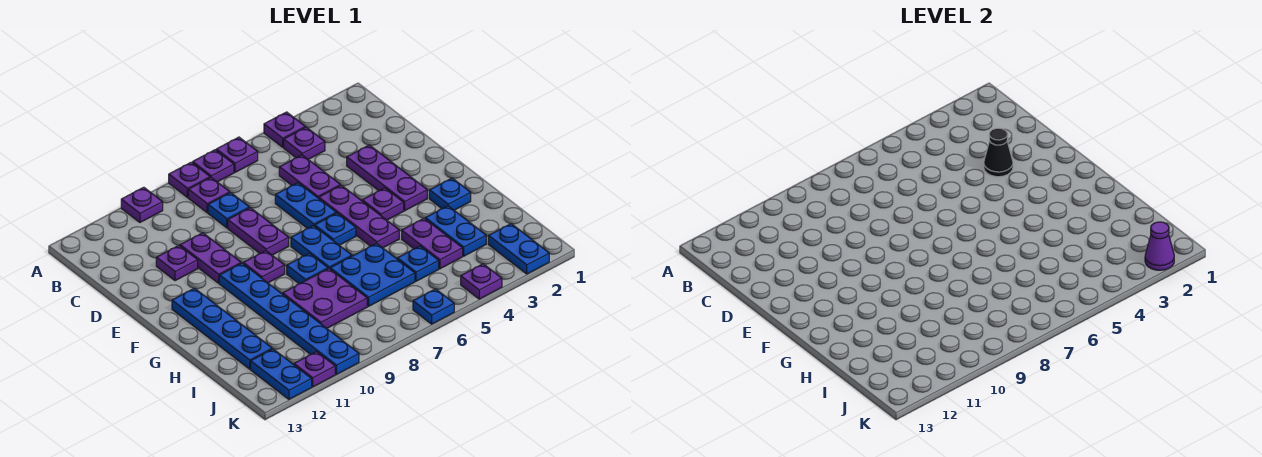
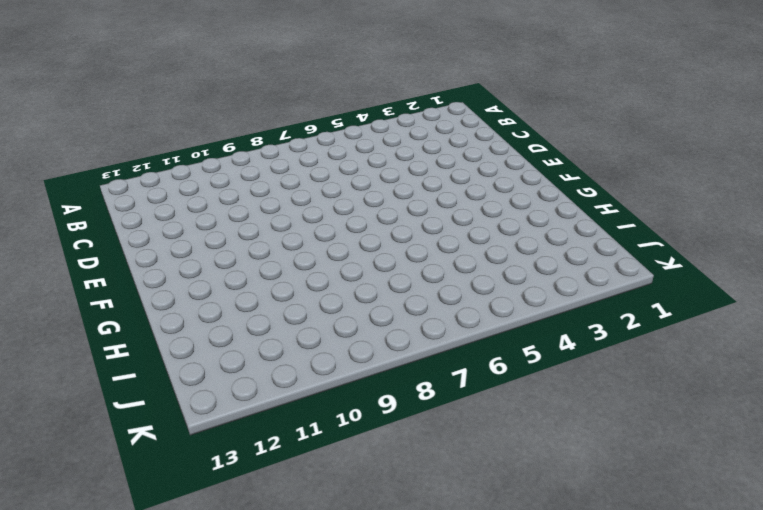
none -> purple 1x1 plate [264,112,305,147]
none -> purple 1x1 plate [216,137,258,172]
none -> purple 1x1 plate [193,150,234,182]
none -> purple 1x1 plate [169,162,210,198]

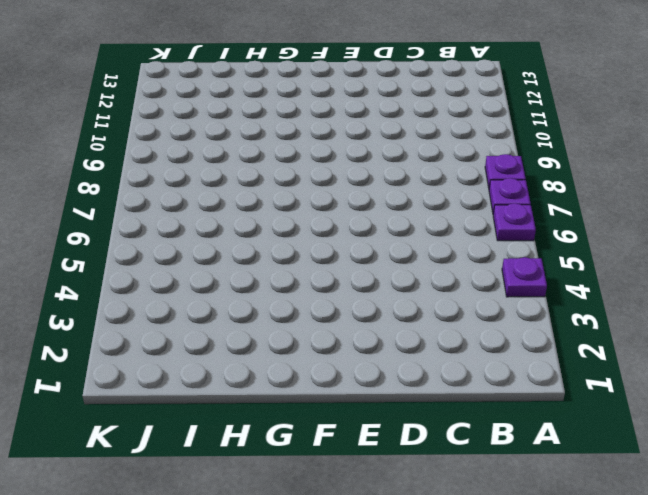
none -> purple 1x1 plate [121,187,163,222]
none -> purple 1x1 plate [284,127,325,160]
none -> purple 1x1 plate [188,178,230,213]
none -> purple 1x2 plate [279,155,341,198]

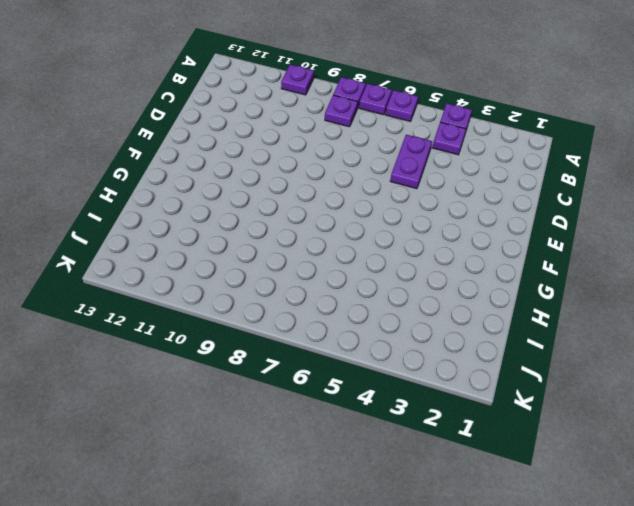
none -> blue 1x1 plate [208,193,249,228]
none -> purple 1x3 plate [347,145,427,211]
none -> blue 1x2 plate [275,183,336,229]
none -> purple 1x2 plate [228,208,289,255]

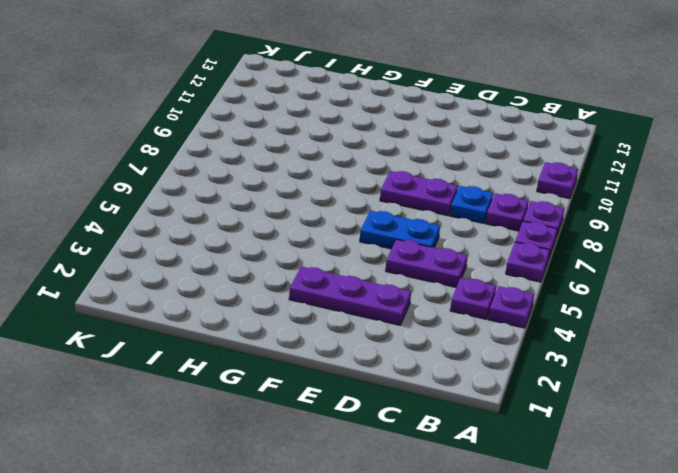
none -> purple 1x2 plate [180,233,241,283]
none -> purple 1x1 plate [156,246,198,281]
none -> purple 1x3 plate [319,185,399,248]
none -> purple 1x1 plate [362,188,404,220]

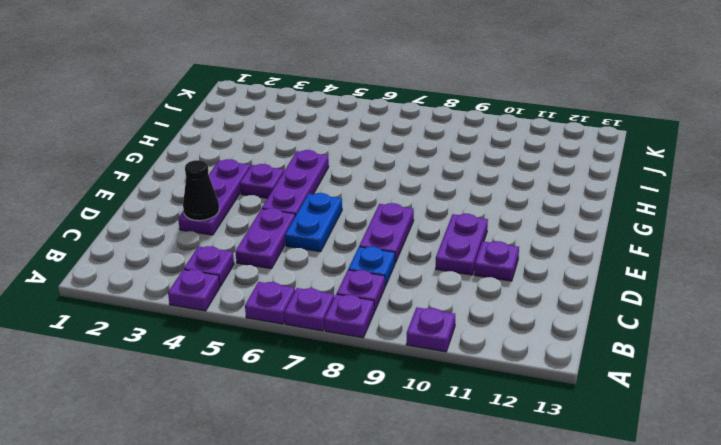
none -> blue 1x1 plate [315,213,356,245]
none -> blue 1x2 plate [291,225,352,269]
none -> purple 1x1 plate [243,251,285,283]
none -> blue 1x6 plate [219,263,359,374]

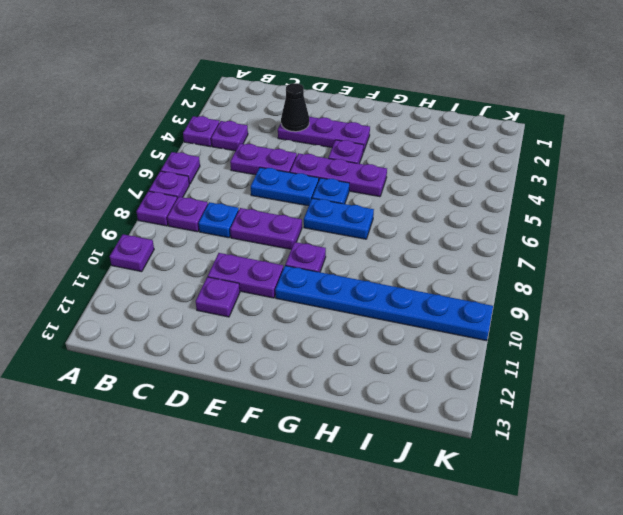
none -> blue 1x4 plate [172,288,272,369]
none -> blue 1x1 plate [429,178,471,210]
none -> blue 1x1 plate [287,253,328,284]
none -> blue 1x2 plate [425,206,486,256]

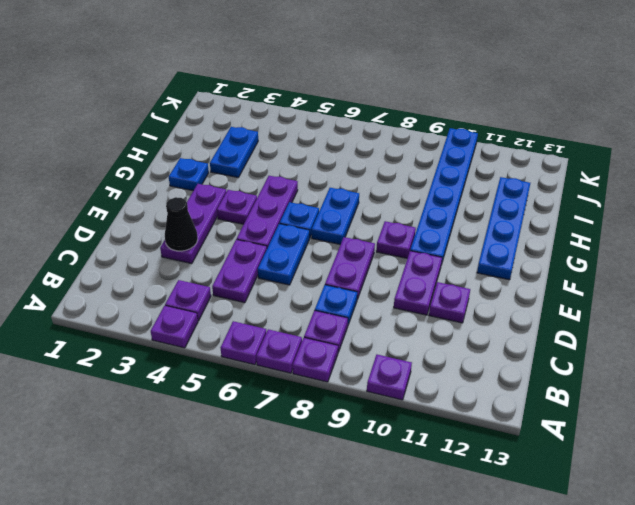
none -> blue 1x1 plate [287,253,328,284]
none -> purple 1x2 plate [402,218,463,269]
none -> blue 2x2 plate [330,243,415,306]
none -> purple 2x2 plate [283,269,367,328]

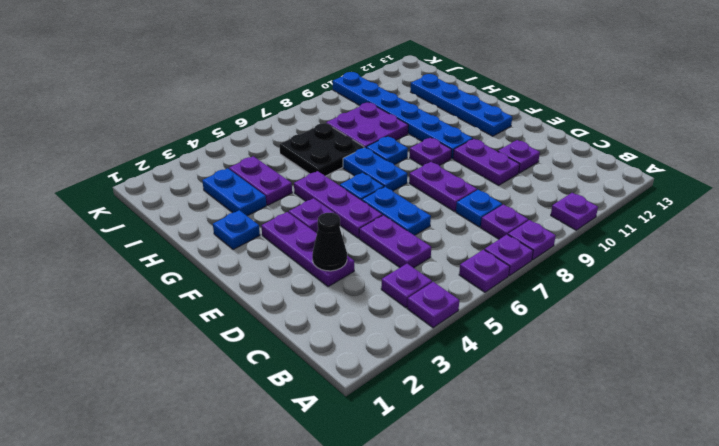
black 2x2 plate [279,123,364,176] -> blue 2x2 plate [330,243,415,306]
none -> blue 1x1 plate [397,246,439,281]
none -> blue 1x2 plate [488,224,549,274]
none -> blue 1x2 plate [251,349,312,399]
none -> purple 1x1 plate [461,264,502,299]

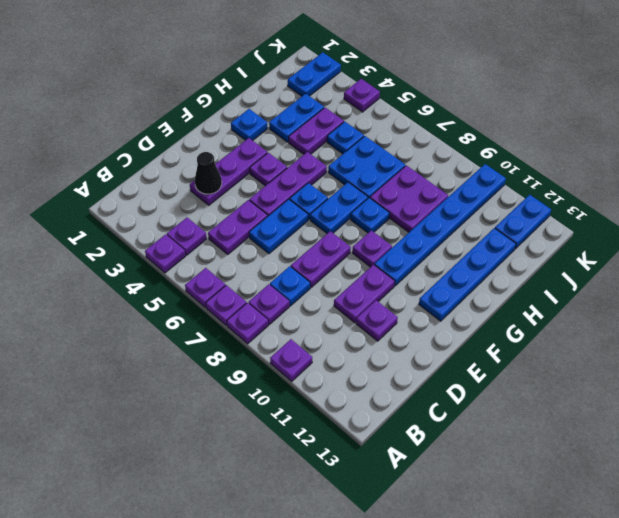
none -> blue 1x1 plate [413,289,454,324]
none -> purple 1x1 plate [294,352,335,387]
none -> purple 1x1 cone [1145,222,1174,270]

